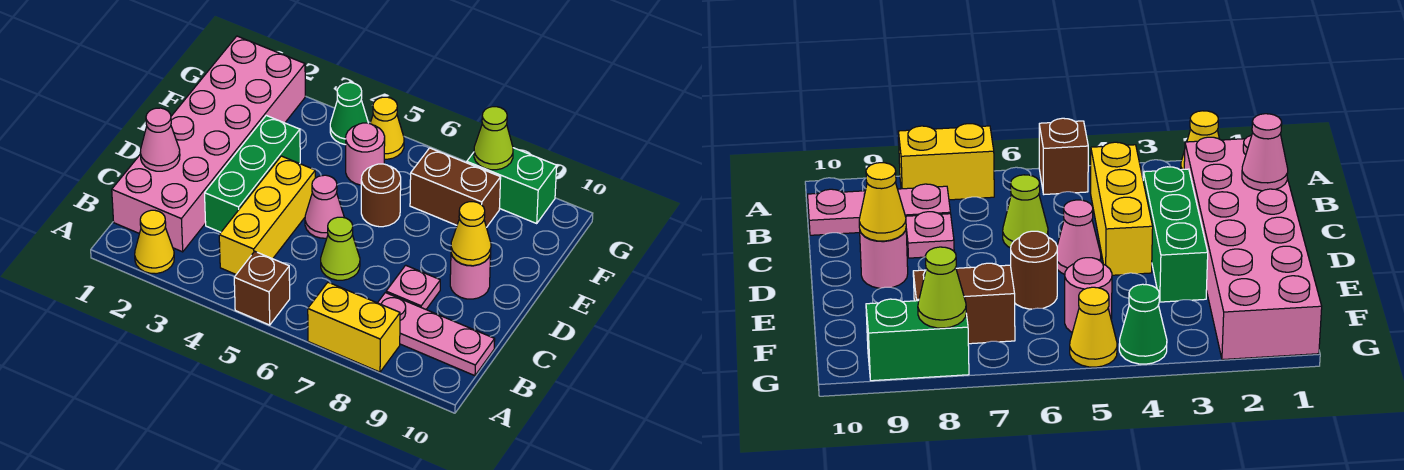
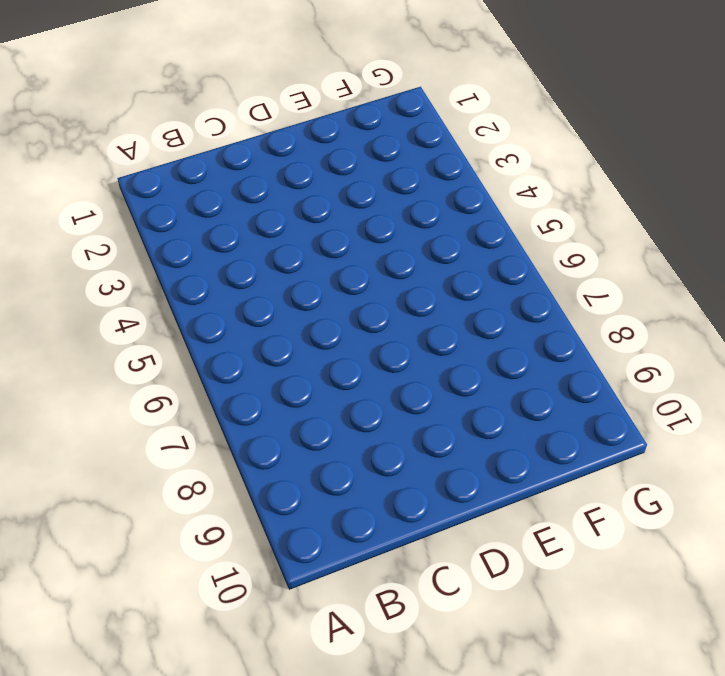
none -> yellow 1x1 cone [135,210,174,274]
none -> brown 1x1 brick [234,251,290,325]
none -> yellow 1x2 brick [308,282,400,372]

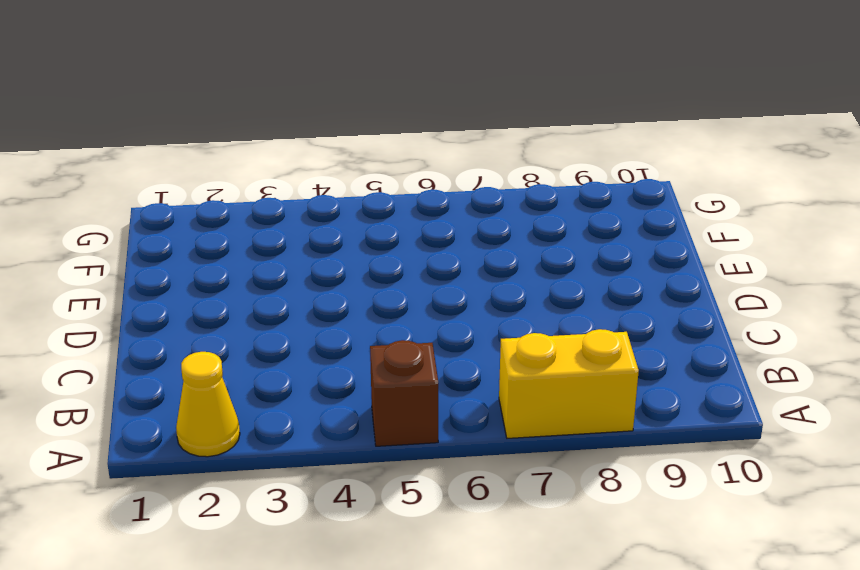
none -> pink 2x6 brick [112,36,305,252]
none -> yellow 1x3 brick [219,156,315,274]
none -> pink 1x3 plate [378,293,495,376]

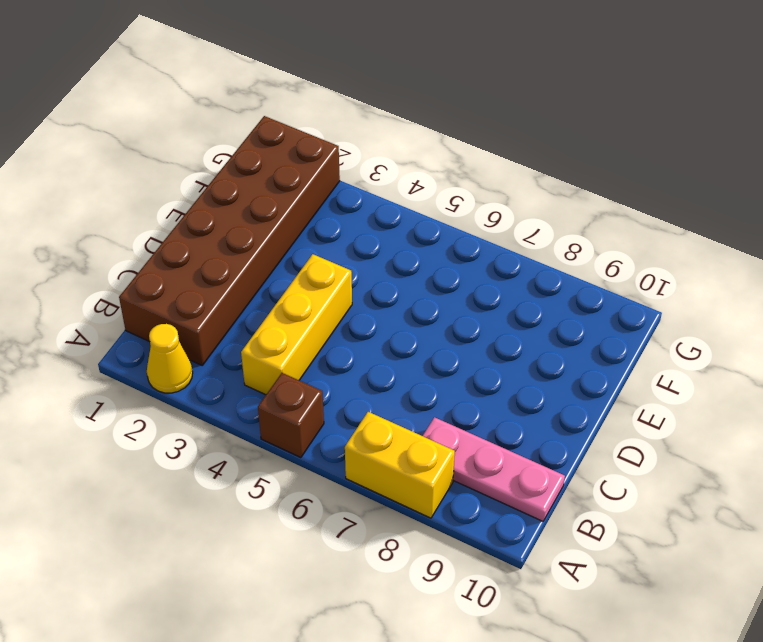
brown 2x6 brick [119,116,340,365] -> pink 2x6 brick [112,36,305,252]
none -> green 1x3 brick [205,115,300,232]
none -> lime 1x1 cone [321,217,360,280]
none -> pink 1x1 plate [386,265,440,309]

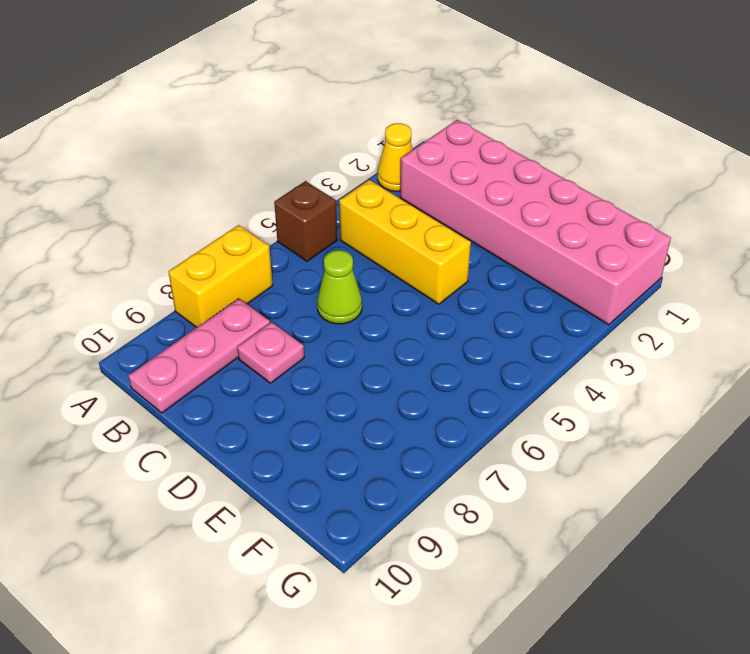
none -> green 1x3 brick [205,115,300,232]
none -> pink 1x1 cone [305,175,344,238]
none -> pink 1x1 round brick [450,254,491,299]

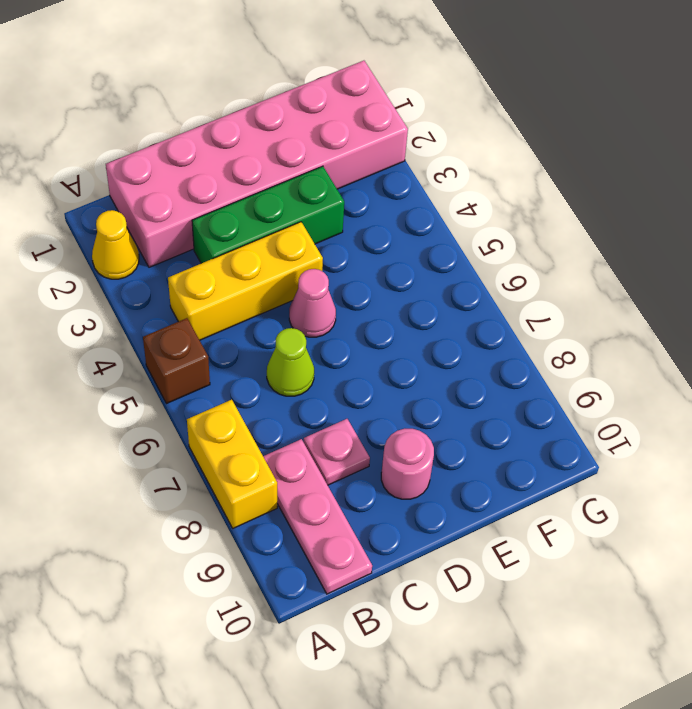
none -> brown 1x1 round brick [361,164,401,227]
none -> pink 1x1 round brick [346,123,385,185]
none -> brown 1x2 brick [410,148,501,227]

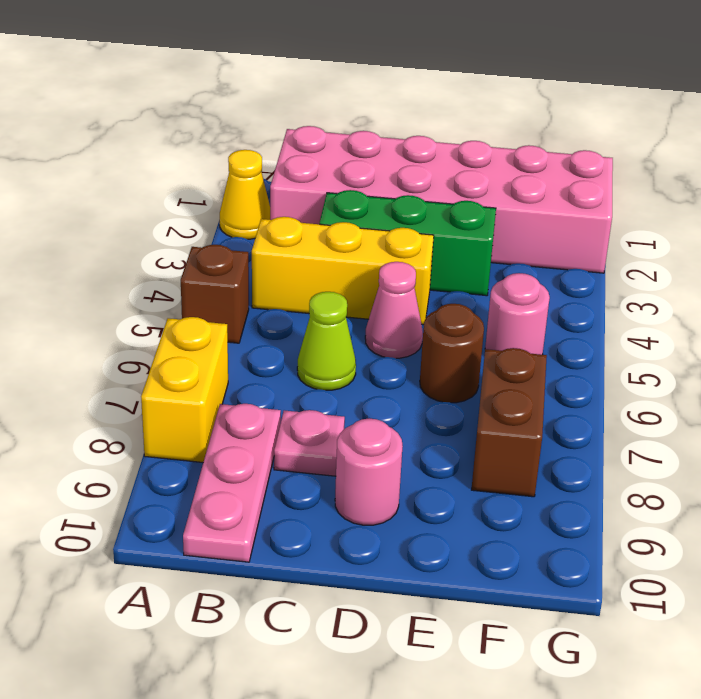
none -> green 1x1 cone [330,83,368,145]
none -> yellow 1x1 cone [370,97,404,159]
none -> green 1x2 brick [467,148,557,223]

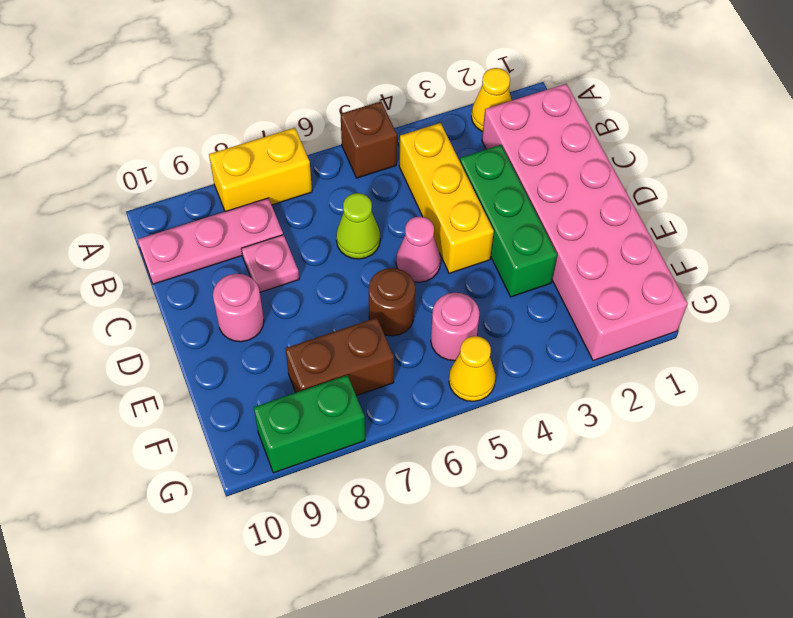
none -> green 1x1 cone [330,83,368,145]
none -> pink 1x1 cone [140,108,180,171]
none -> yellow 1x1 cone [451,202,491,266]

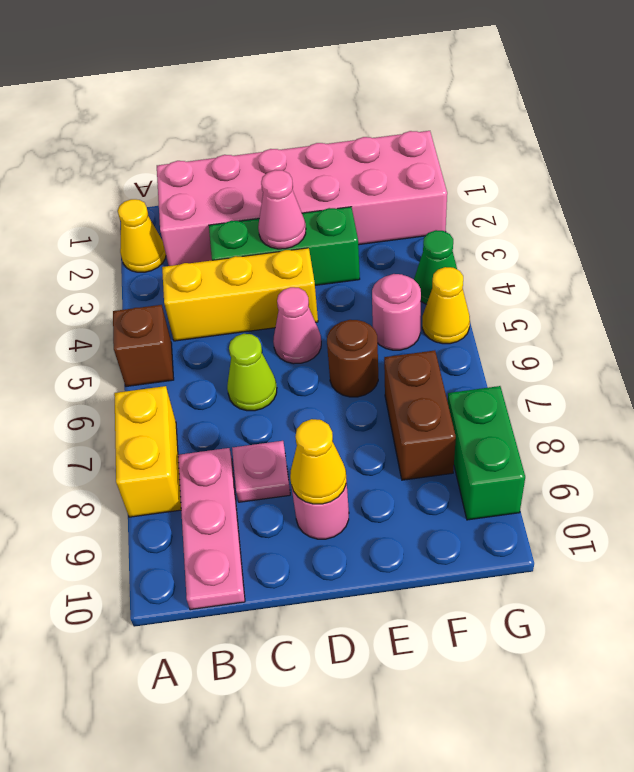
pink 1x1 cone [258,170,306,249] -> pink 1x1 cone moved to [140,108,180,171]
none -> lime 1x1 cone [474,107,513,170]

